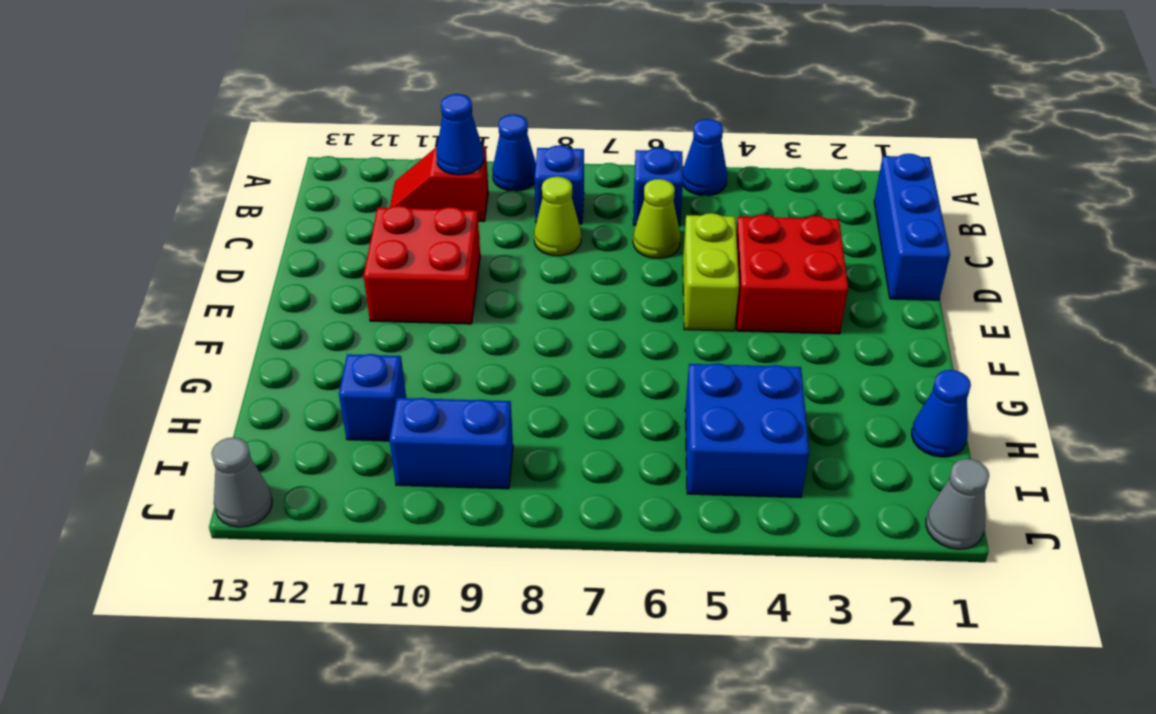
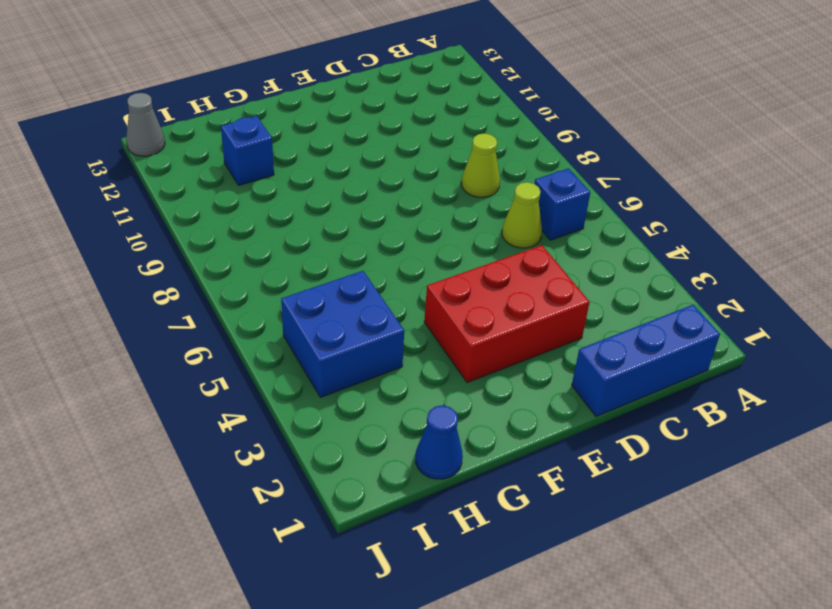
red 2x3 brick [424,245,590,383] -> red 2x2 brick [736,215,848,334]
none -> blue 1x1 cone [683,119,727,196]
none -> blue 1x1 cone [492,114,536,191]
none -> blue 1x1 brick [535,145,584,224]

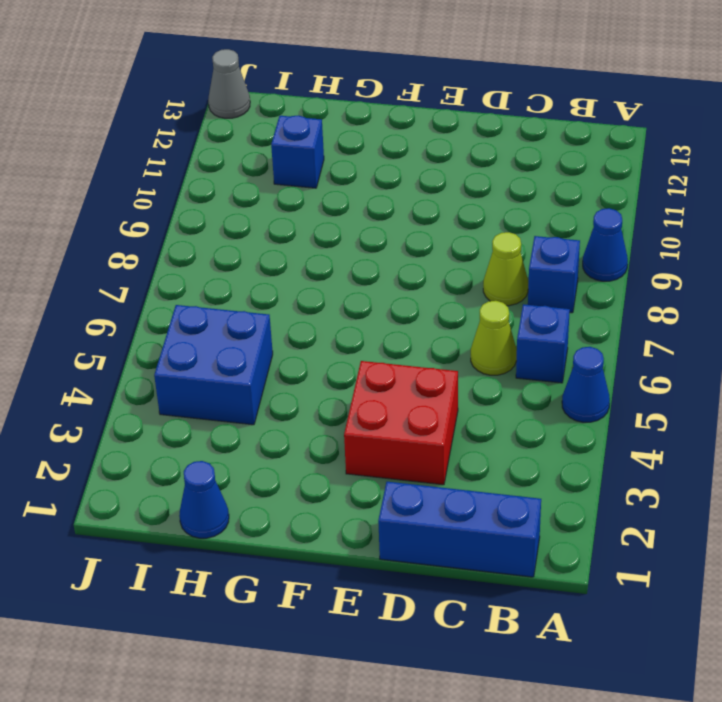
none -> red 1x2 slope [390,147,488,221]
none -> lime 1x2 brick [683,213,739,331]
none -> red 2x2 brick [363,206,480,324]

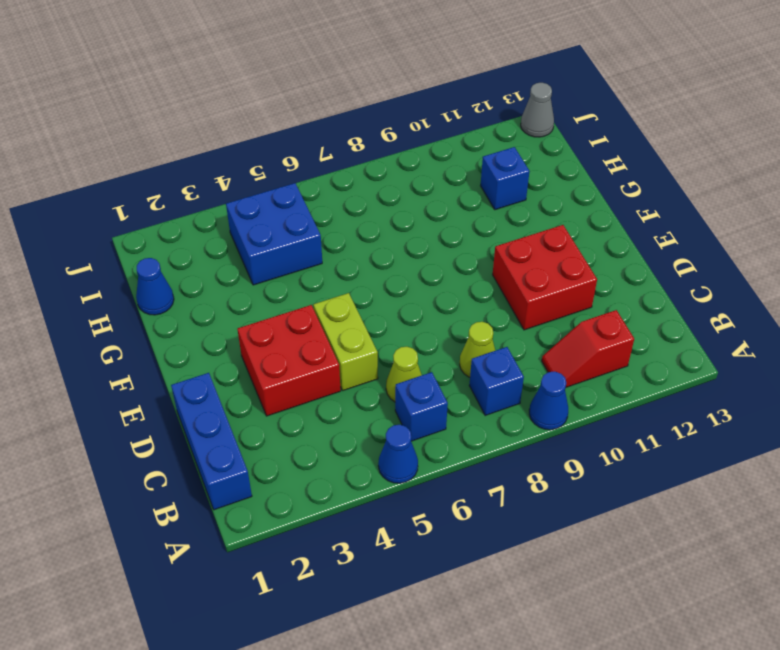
red 1x2 slope [542,310,634,387] -> red 1x2 slope turned to [390,147,488,221]
none -> blue 1x2 brick [390,398,513,489]
none -> grey 1x1 cone [926,459,989,549]
none -> blue 1x1 cone [436,94,484,175]

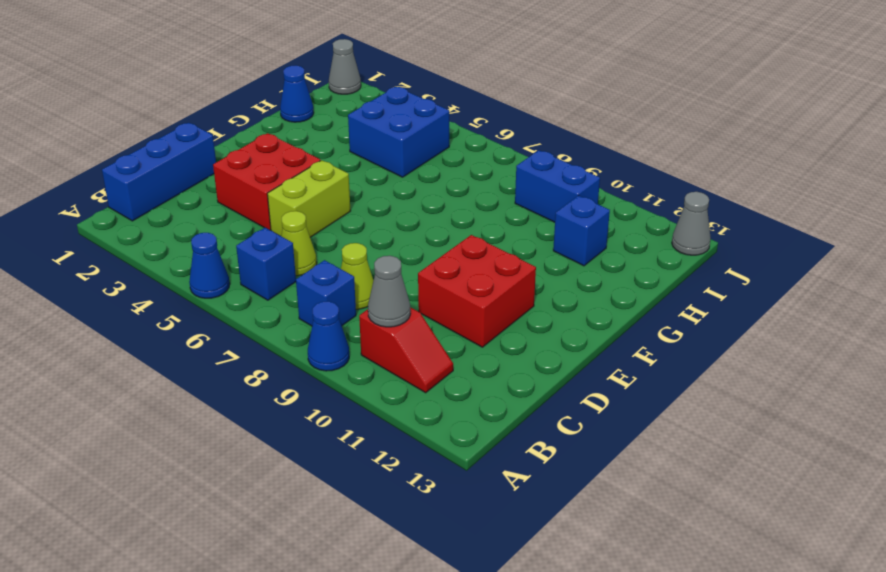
grey 1x1 cone [368,256,410,327] -> blue 1x1 cone [436,94,484,175]

